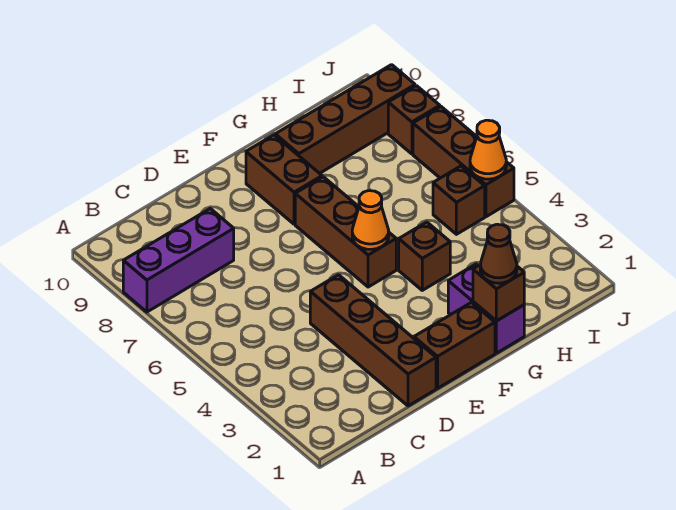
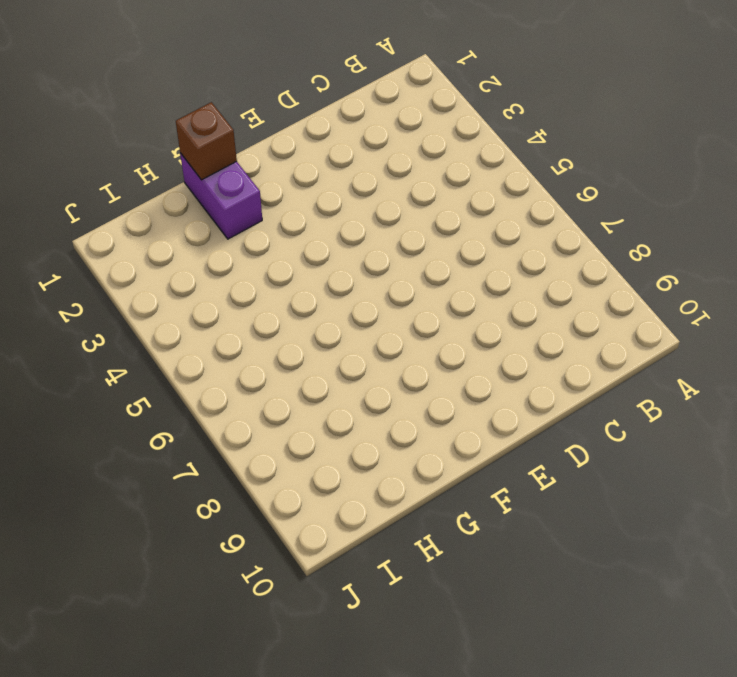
none -> purple 1x3 brick [123,209,234,312]
none -> brown 1x4 brick [310,275,436,406]
none -> brown 1x2 brick [414,302,495,388]

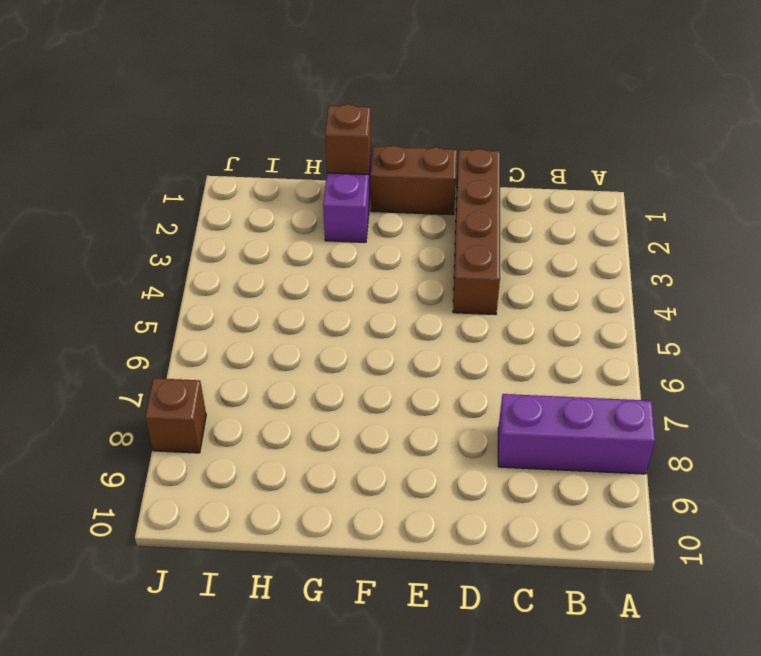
none -> brown 1x3 brick [295,177,396,287]
none -> brown 1x2 brick [246,135,322,224]
none -> brown 1x1 brick [399,222,450,290]

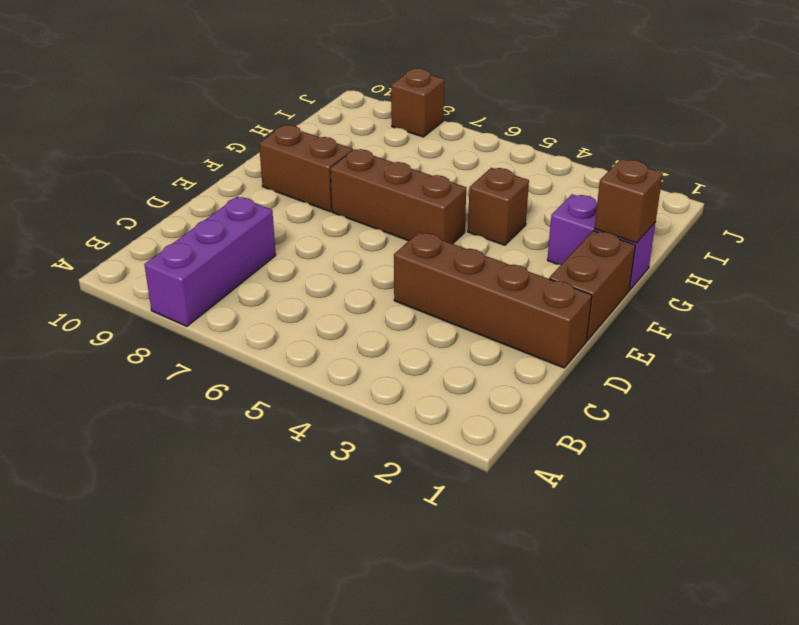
none -> brown 1x4 brick [275,65,415,173]
none -> brown 1x1 brick [433,166,485,234]
none -> brown 1x3 brick [413,107,514,217]

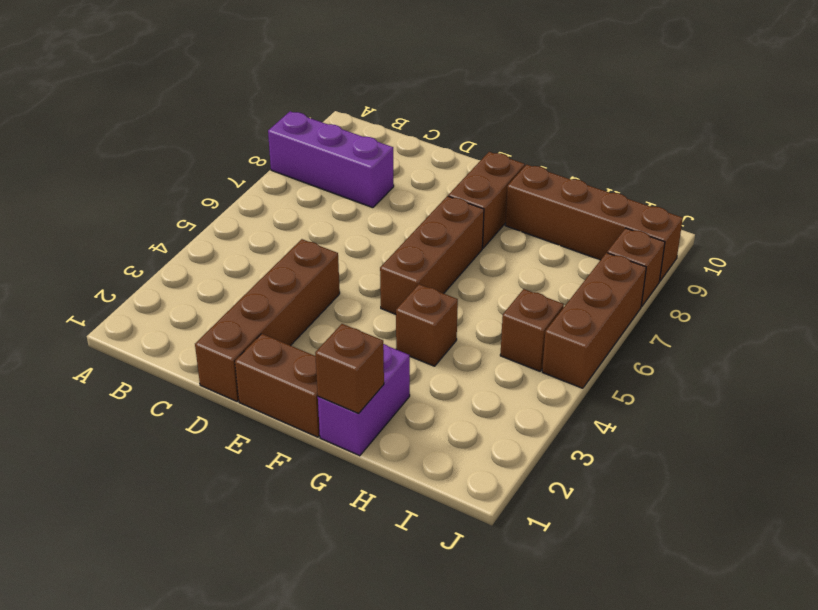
none -> orange 1x1 cone [352,191,389,249]
none -> orange 1x1 cone [470,120,506,179]
none -> brown 1x1 cone [480,224,517,283]

